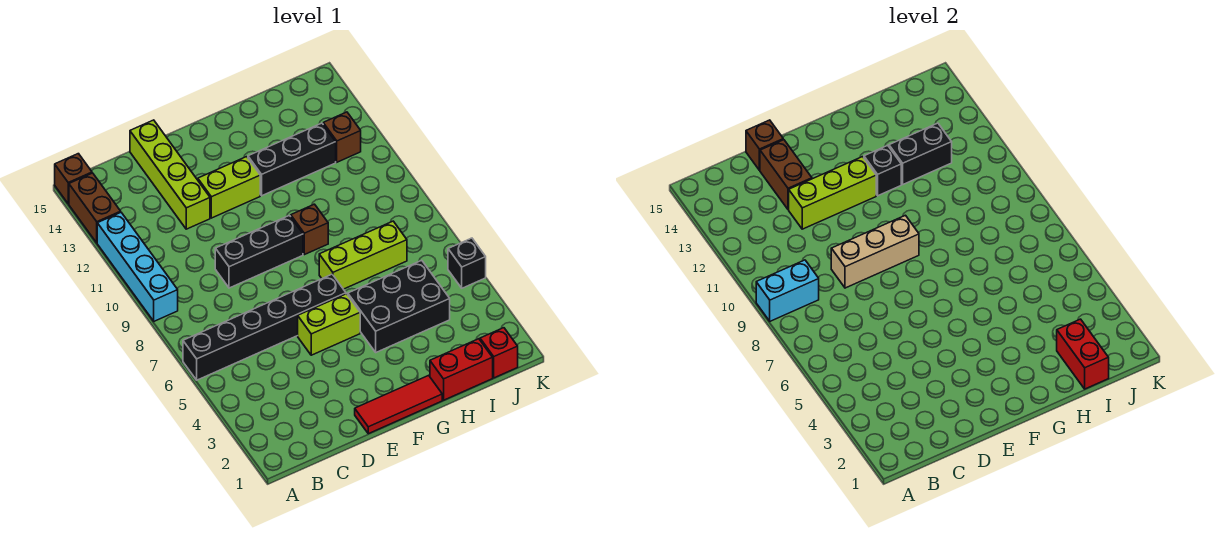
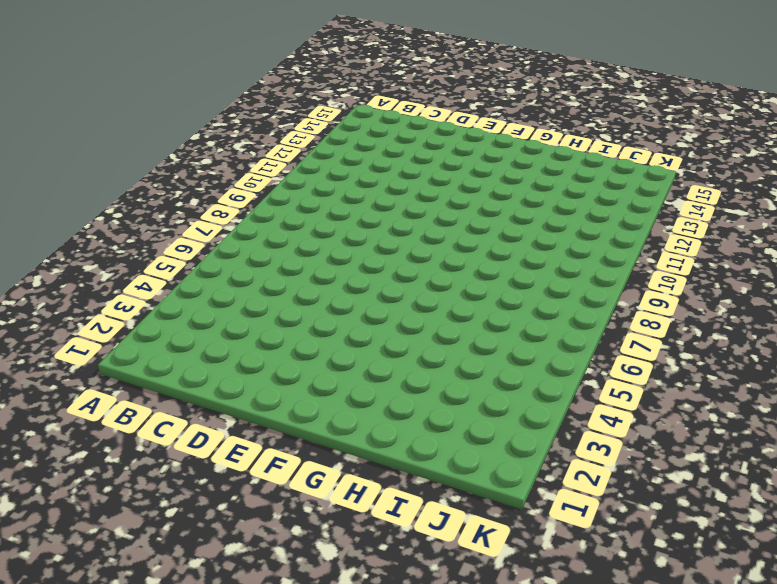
none -> black 1x6 brick [183,274,346,380]
none -> cyan 1x4 brick [97,213,178,321]
none -> brown 1x2 brick [69,173,121,243]

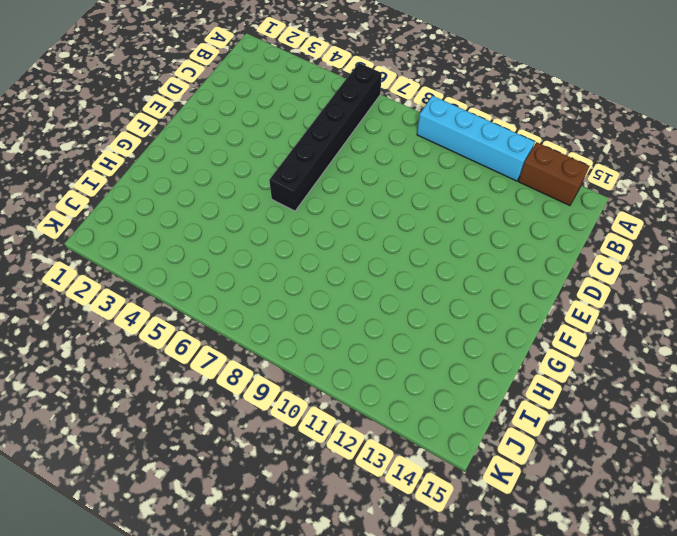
none -> brown 1x1 brick [55,154,92,204]
none -> black 1x3 brick [215,215,303,288]
none -> lime 1x4 brick [130,120,210,229]

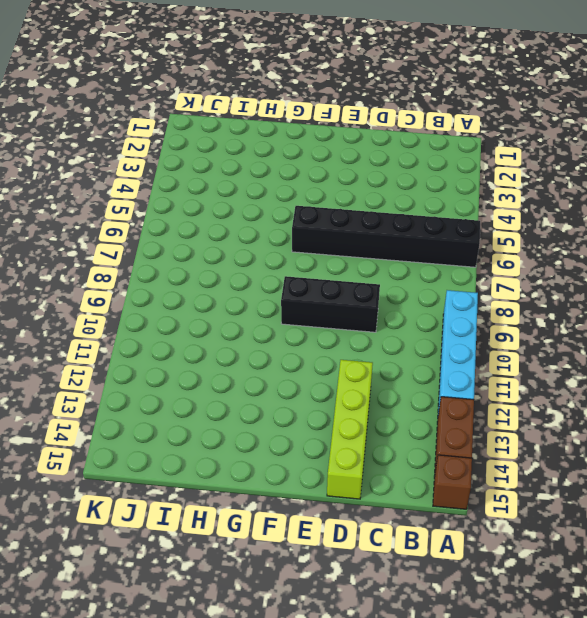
none -> red 1x3 tile [355,375,442,434]
none -> lime 1x2 brick [298,294,360,355]
none -> lime 1x2 brick [198,157,260,218]

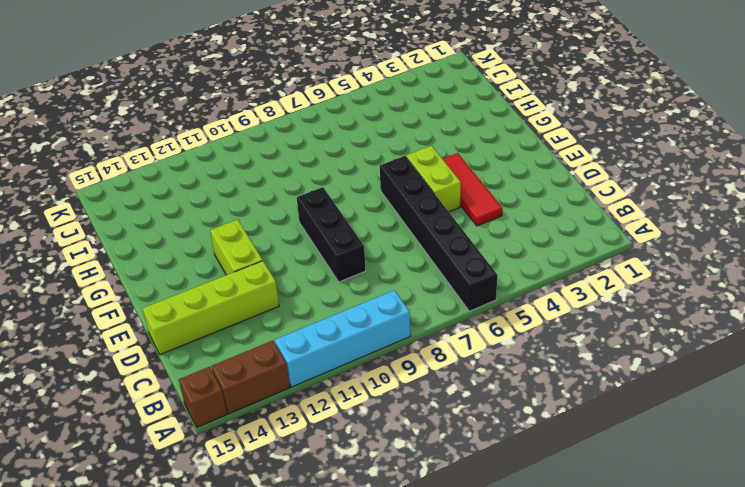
red 1x3 tile [443,153,502,226] -> red 1x3 tile moved to [355,375,442,434]
none -> black 2x3 brick [348,260,450,352]
none -> lime 1x3 brick [319,221,407,289]
none -> brown 1x1 brick [291,204,328,255]

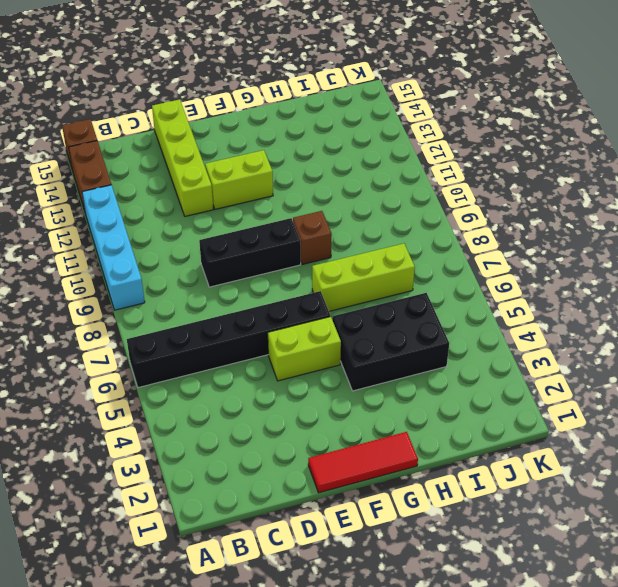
none -> black 1x3 brick [248,123,336,196]
none -> red 1x2 brick [430,339,493,400]
none -> red 1x1 brick [480,328,518,378]

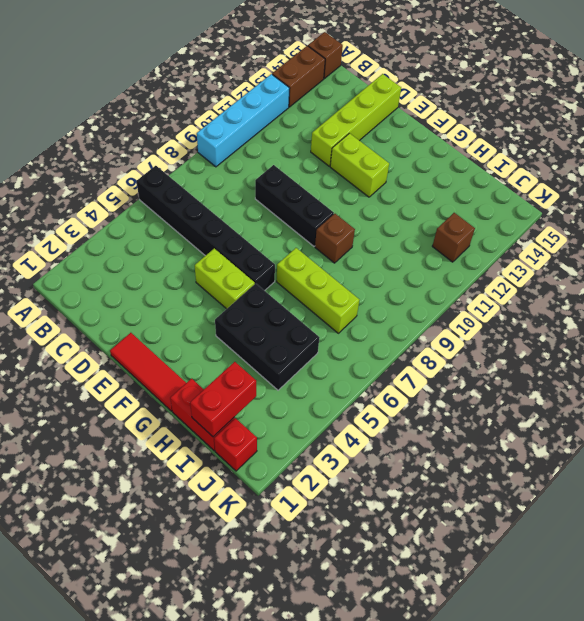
none -> black 1x3 brick [248,123,336,196]
none -> black 1x1 brick [448,238,486,288]
none -> cyan 1x2 brick [756,260,819,321]

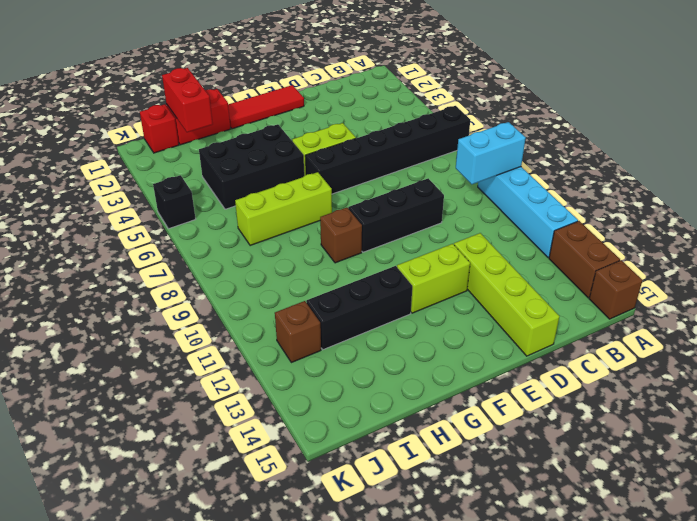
none -> tan 1x3 brick [831,215,919,288]
none -> lime 1x3 brick [789,157,876,229]
none -> brown 1x2 brick [760,140,812,210]

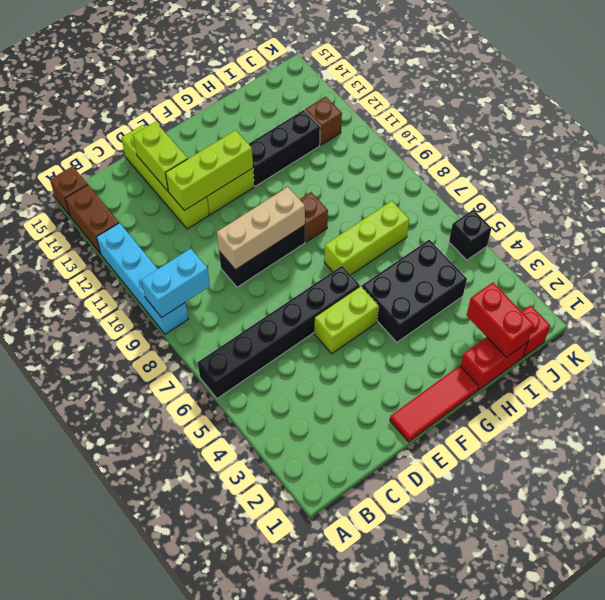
lime 1x2 brick [133,122,188,191] -> brown 1x2 brick [760,140,812,210]
none -> brown 1x1 brick [746,120,783,170]
none -> black 1x1 brick [864,145,901,196]
none -> black 1x2 brick [889,123,952,184]

